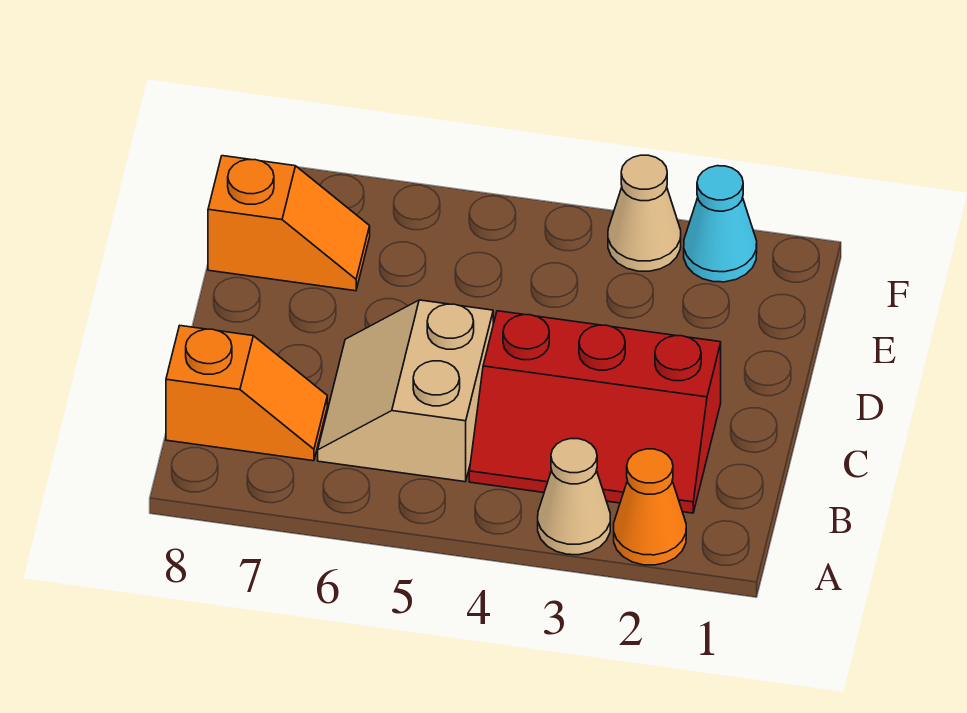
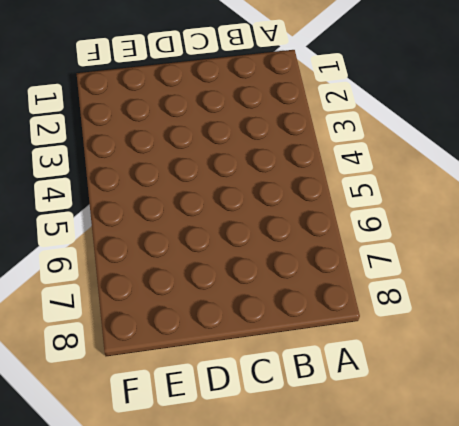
none -> orange 1x1 cone [614,449,686,565]
none -> tan 1x1 cone [538,439,610,555]

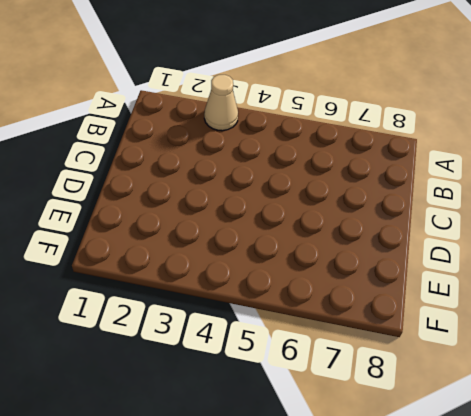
none -> orange 1x1 cone [614,449,686,565]
none -> red 2x3 slope [469,311,721,513]

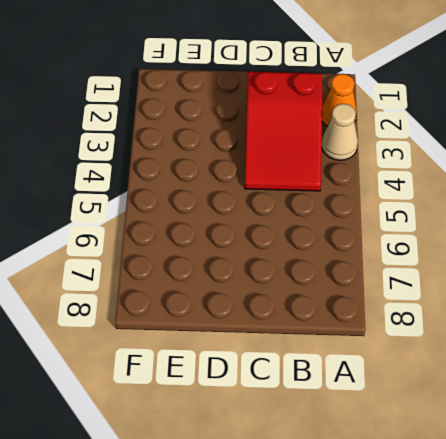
red 2x3 slope [245,72,323,191] -> red 2x3 slope turned to [469,311,721,513]
none -> tan 2x2 slope [318,300,493,482]
none -> orange 1x2 slope [166,326,327,461]

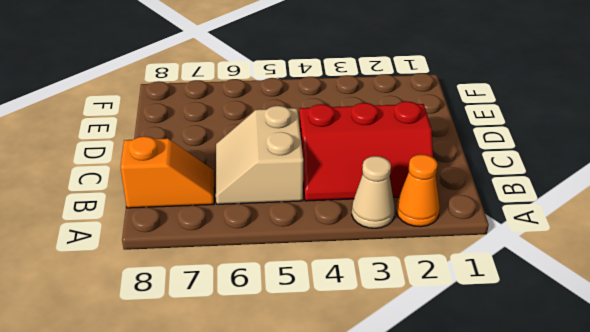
none -> orange 1x2 slope [208,156,370,291]
none -> cyan 1x1 cone [684,166,757,282]

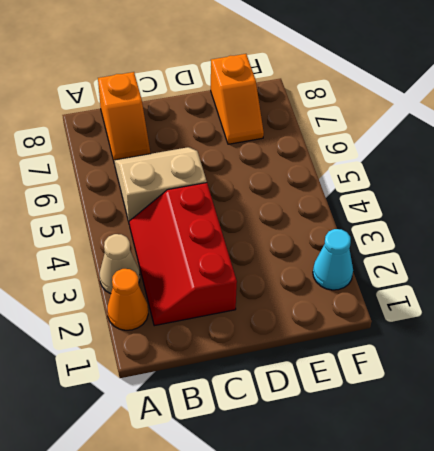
none -> tan 1x1 cone [608,155,681,271]

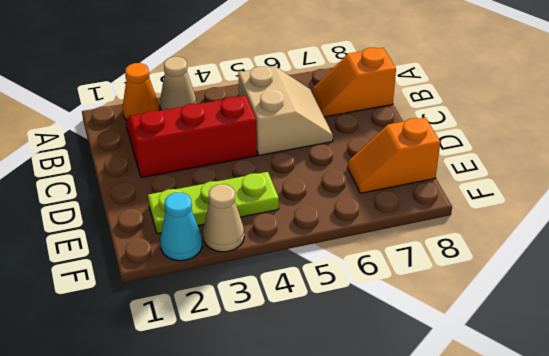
lime 1x3 plate [148,172,279,234] -> none

